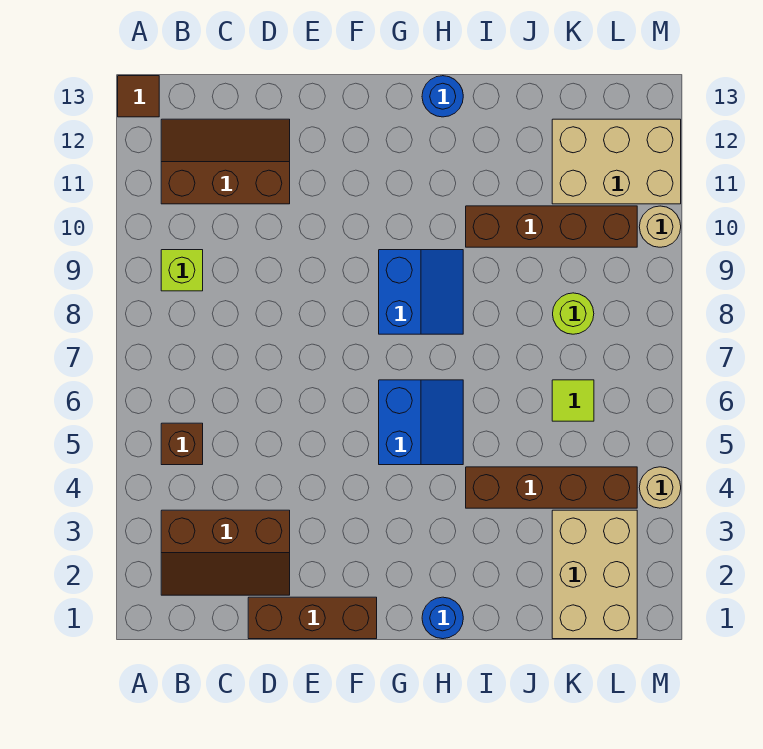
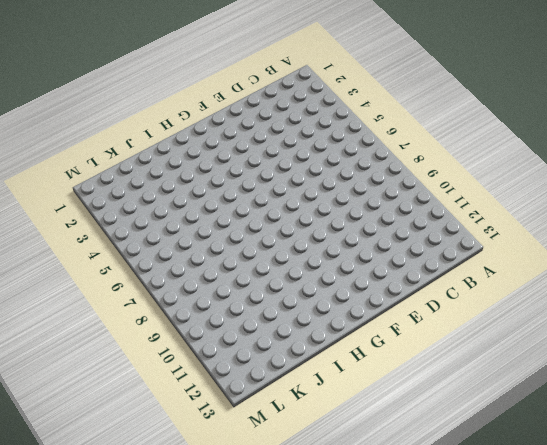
none -> brown 1x1 tile [118,76,159,117]
none -> brown 2x3 slope [161,510,290,595]
none -> brown 1x1 brick [161,423,203,465]

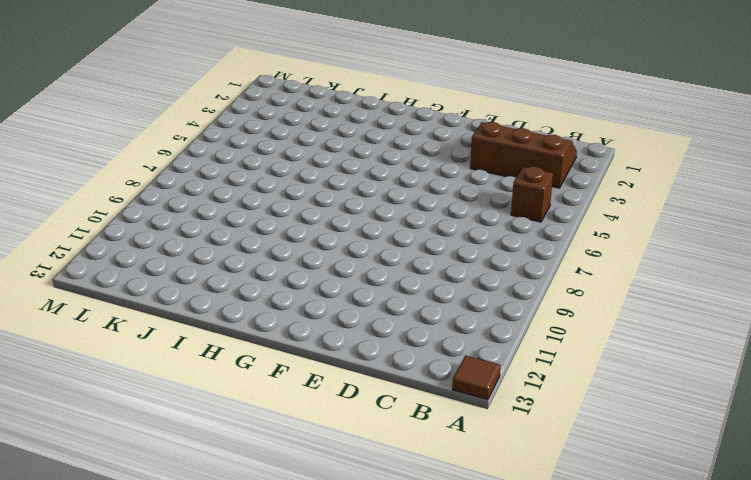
none -> lime 1x1 brick [161,250,203,291]
none -> brown 2x3 slope [161,119,290,204]
none -> brown 1x3 brick [248,597,377,639]

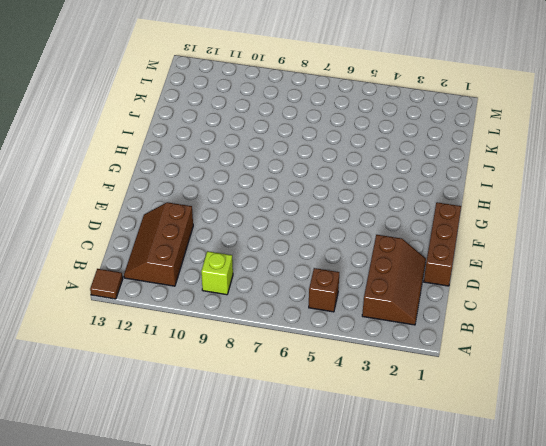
none -> blue 2x2 slope [379,380,463,465]
none -> blue 2x2 slope [379,250,463,334]
none -> blue 1x1 round brick [422,597,463,639]

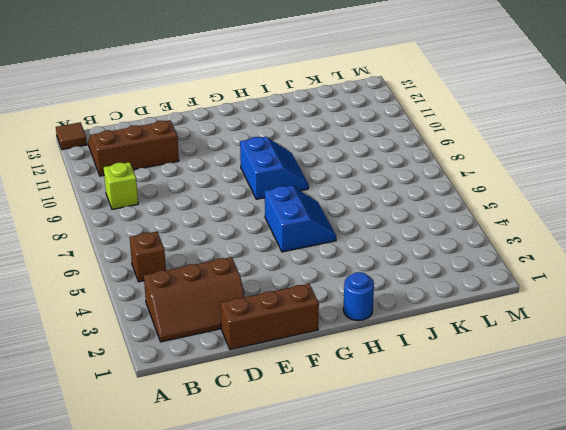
none -> blue 1x1 round brick [422,76,463,117]
none -> brown 1x4 brick [466,467,637,508]
none -> brown 1x4 brick [466,206,637,247]

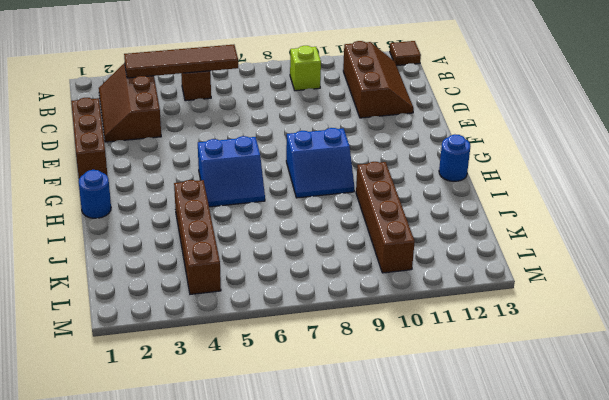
brown 1x4 tile [124,45,238,78] -> none
none -> tan 2x3 brick [552,510,637,639]
none -> lime 1x1 tile [552,380,594,421]
none -> lime 1x1 round brick [553,293,594,334]

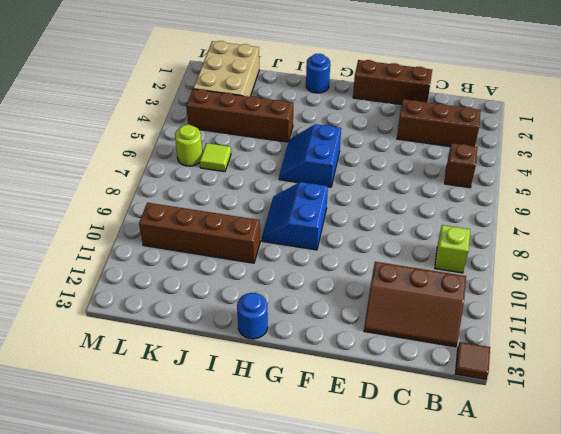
lime 1x1 round brick [175,125,202,166] -> lime 1x1 round brick moved to [553,293,594,334]
none -> tan 2x3 brick [552,119,681,204]
none -> tan 1x1 round brick [639,467,681,508]
none -> tan 1x1 round brick [639,206,681,247]

